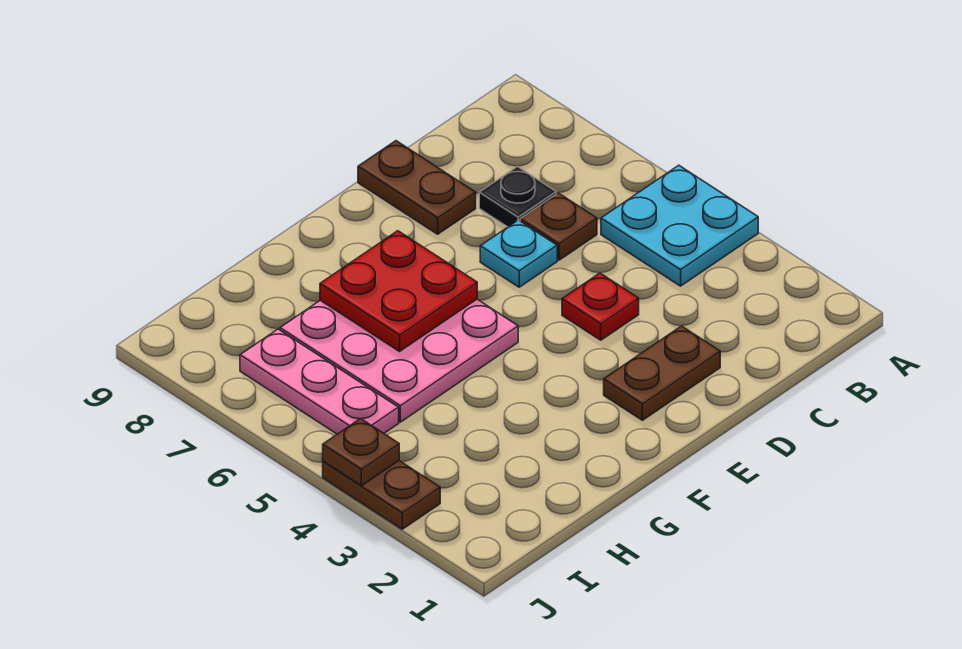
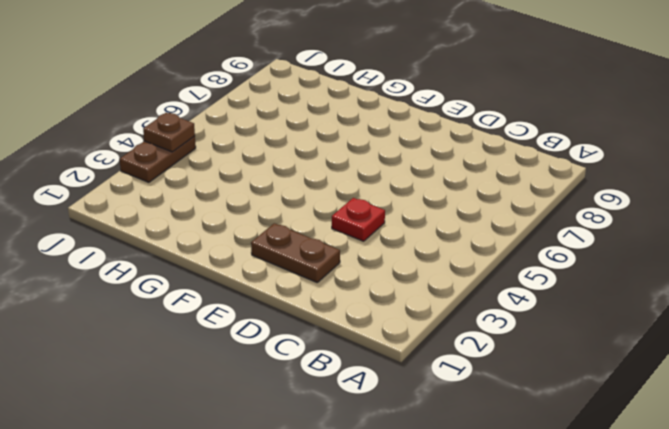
none -> cyan 2x2 plate [601,165,758,286]
none -> brown 1x1 plate [520,193,597,260]
none -> black 1x1 plate [479,167,556,227]

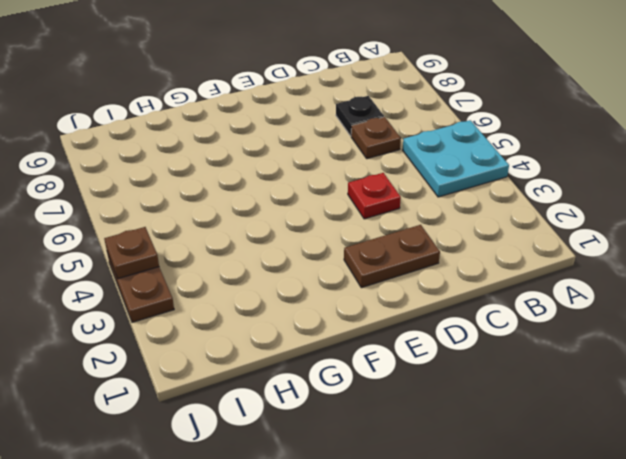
none -> cyan 1x1 plate [480,220,557,287]
none -> brown 1x2 plate [358,141,476,234]
none -> pink 3x3 plate [280,299,518,422]

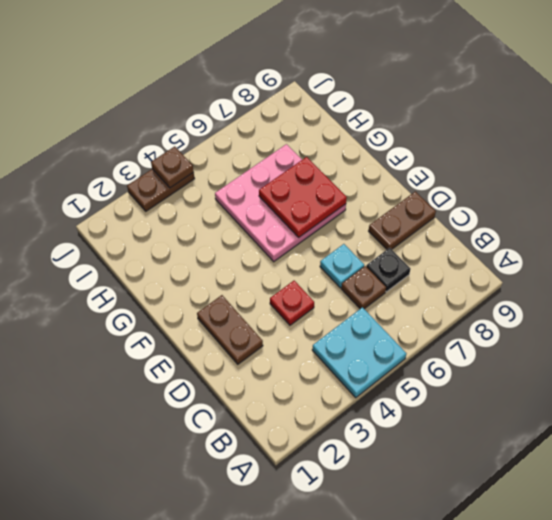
none -> pink 1x3 plate [240,329,399,434]

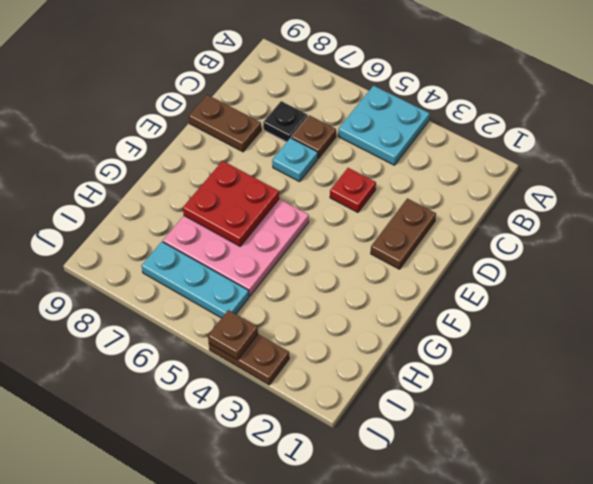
cyan 1x3 plate [142,242,249,318] -> pink 1x3 plate [240,329,399,434]

